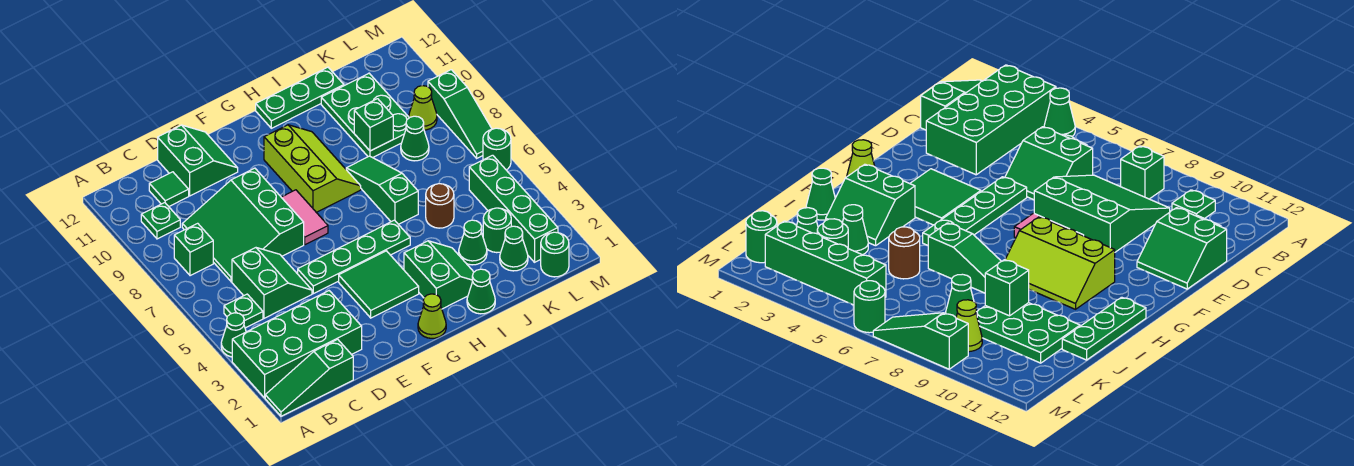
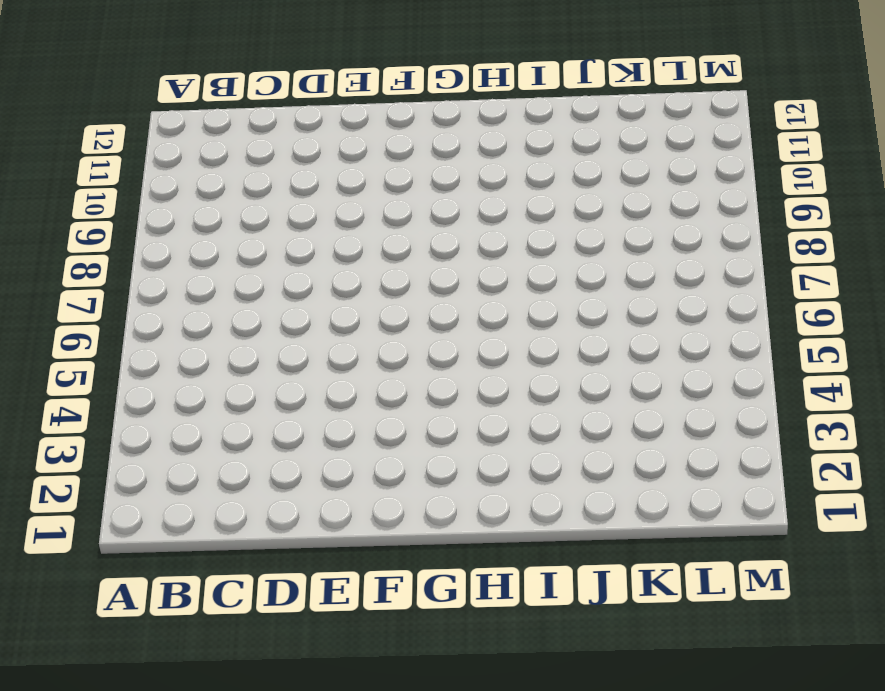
none -> green 1x3 slope [265,339,353,416]
none -> green 2x4 brick [232,291,362,398]
none -> green 1x1 cone [221,313,246,357]
none -> green 1x1 plate [224,294,263,328]

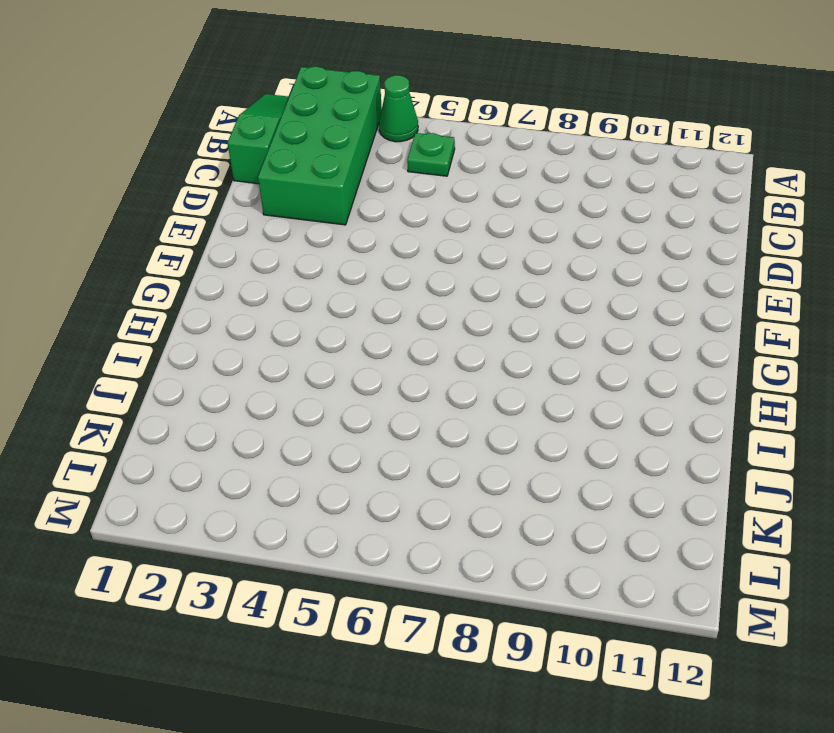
none -> green 1x1 brick [174,223,213,276]
none -> green 1x1 plate [141,203,180,239]
none -> green 2x2 slope [232,248,312,318]
none -> green 3x3 slope [182,168,304,282]

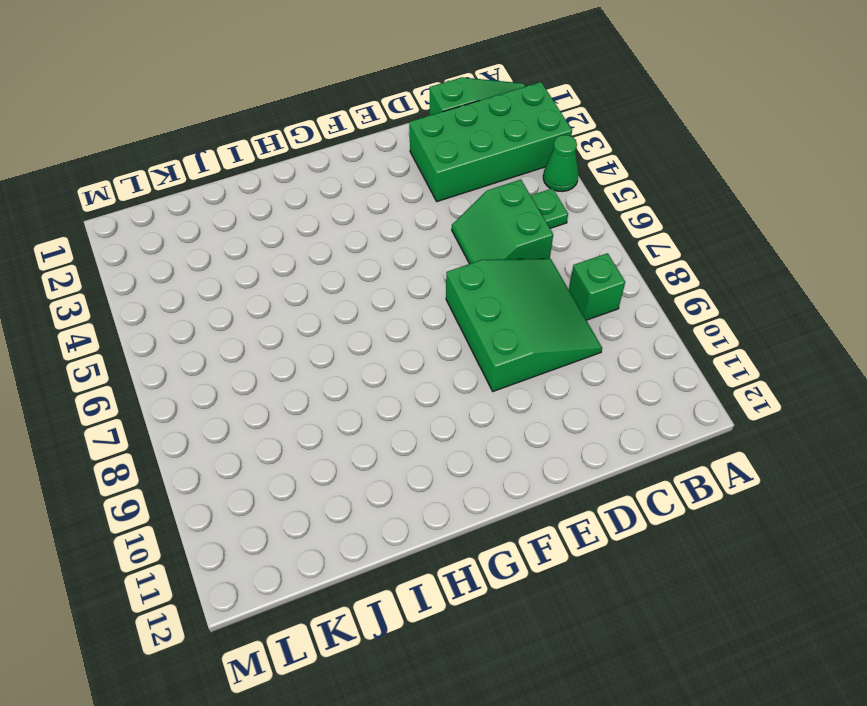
none -> green 1x1 plate [141,203,180,239]
none -> green 1x1 tile [149,172,189,206]
none -> green 2x2 slope [158,125,238,196]
none -> green 1x4 plate [298,220,410,294]

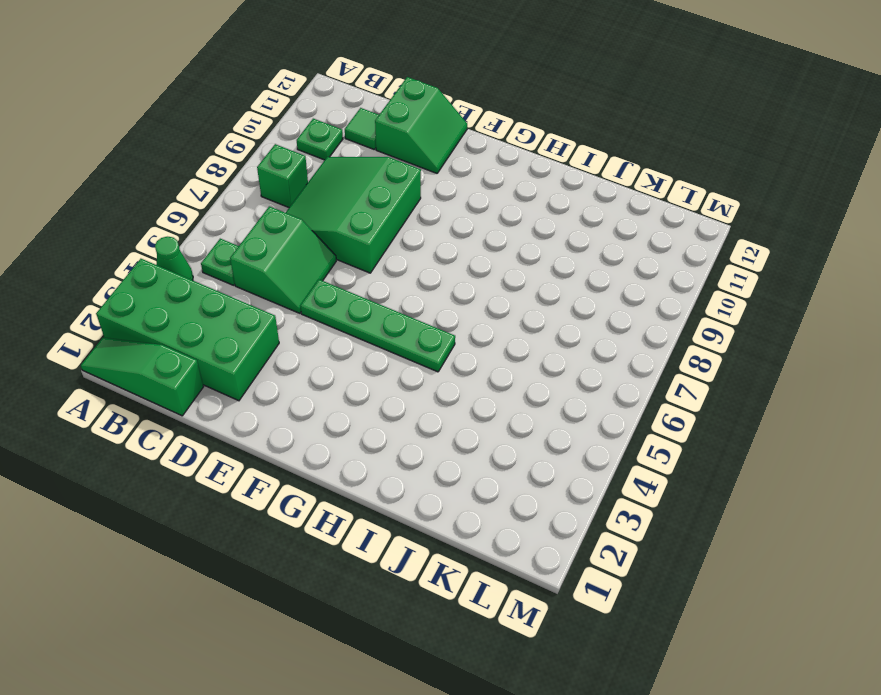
none -> green 2x2 tile [339,251,419,318]
none -> pink 1x2 tile [281,190,328,245]
none -> lime 1x1 cone [418,294,446,338]
none -> lime 2x3 slope [264,125,361,212]

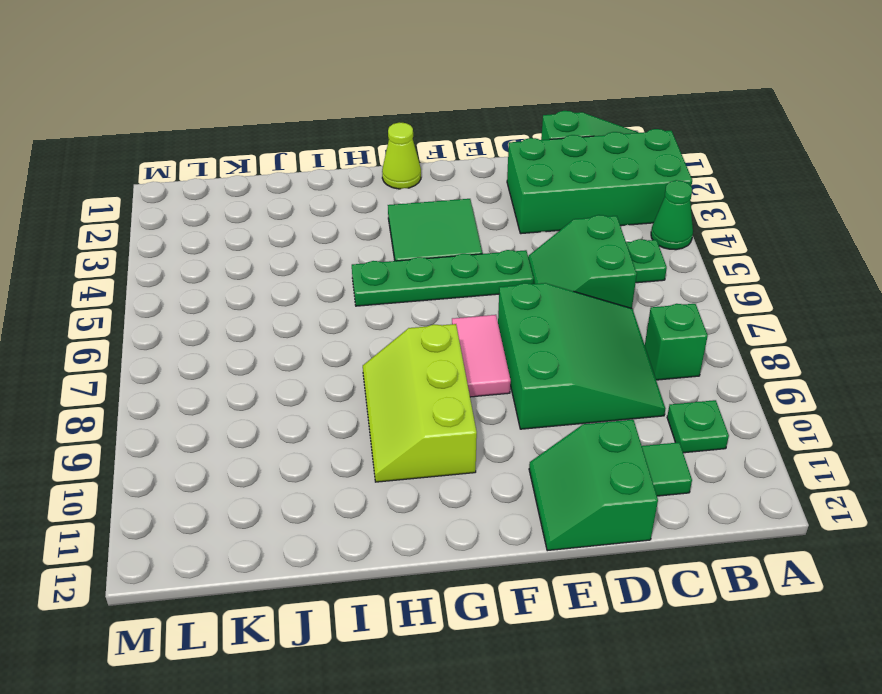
none -> green 2x2 slope [404,241,474,309]
none -> green 1x3 plate [256,67,344,128]
none -> green 1x1 cone [467,269,495,314]
none -> green 1x3 slope [346,156,418,224]

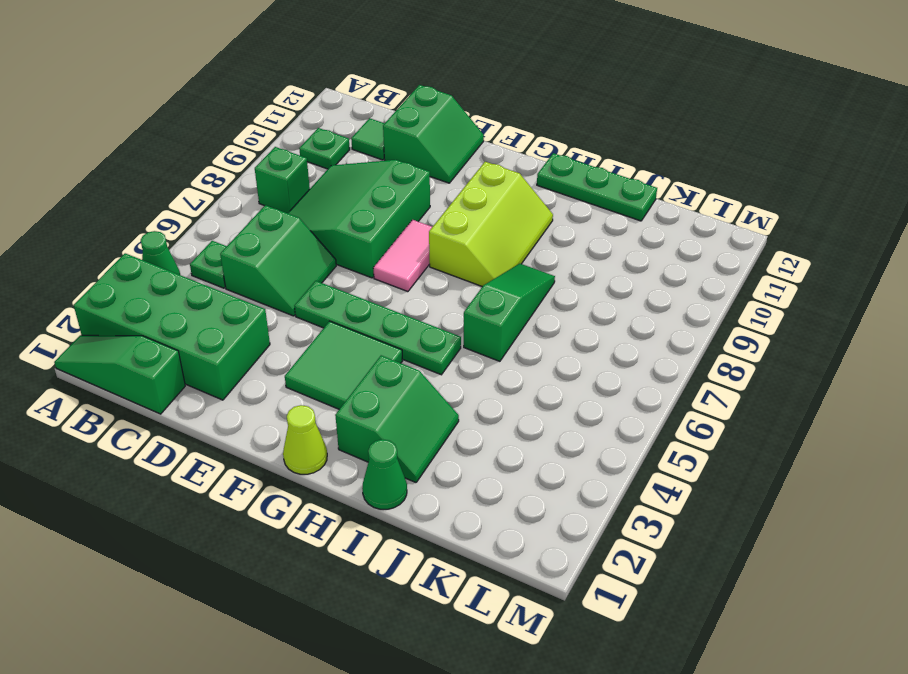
none -> green 1x1 cone [459,220,487,265]
none -> brown 1x1 round brick [426,184,454,228]
none -> green 2x3 plate [321,73,409,158]
none -> green 1x1 cone [500,226,528,271]

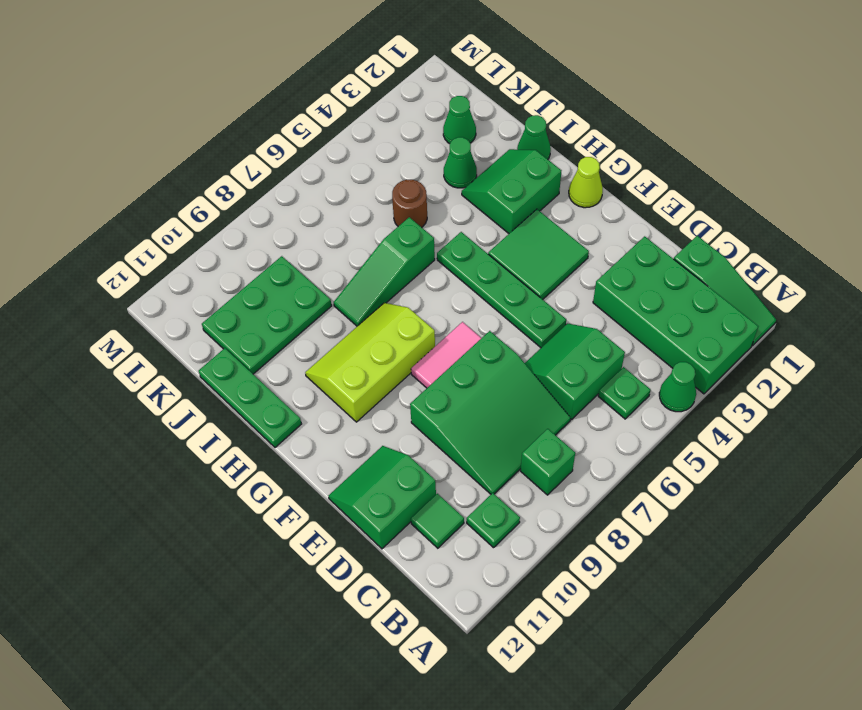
none -> green 1x1 round brick [483,208,511,253]
none -> green 1x1 cone [401,116,429,161]
none -> green 1x1 round brick [541,232,569,277]
none -> green 1x4 brick [469,155,558,262]

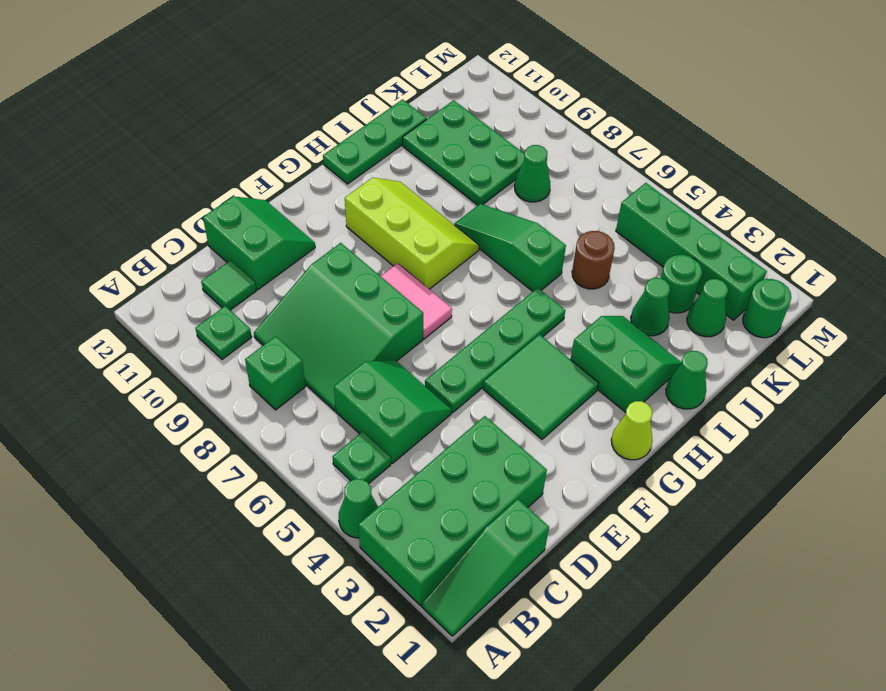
none -> lime 1x1 cone [409,86,437,130]
none -> green 1x1 round brick [483,128,511,170]
none -> green 1x3 slope [428,70,492,158]
none -> green 1x1 brick [354,99,393,151]

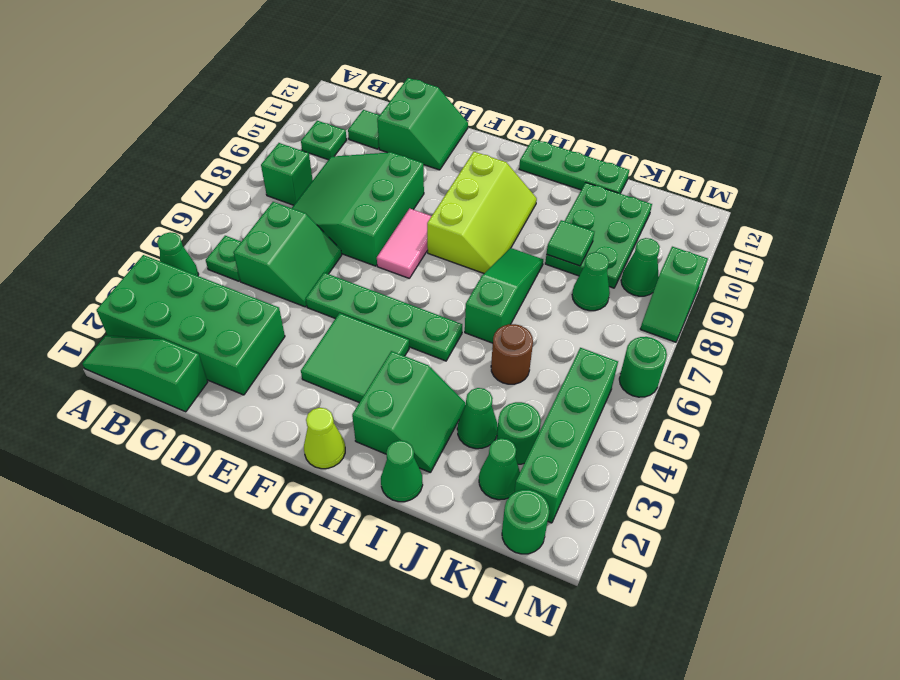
green 1x1 tile [547,220,594,266] -> green 1x1 brick [354,99,393,151]
green 1x1 cone [621,238,660,296] -> lime 1x1 cone [409,86,437,130]
green 1x2 slope [640,247,708,342] -> green 1x3 slope [428,70,492,158]

